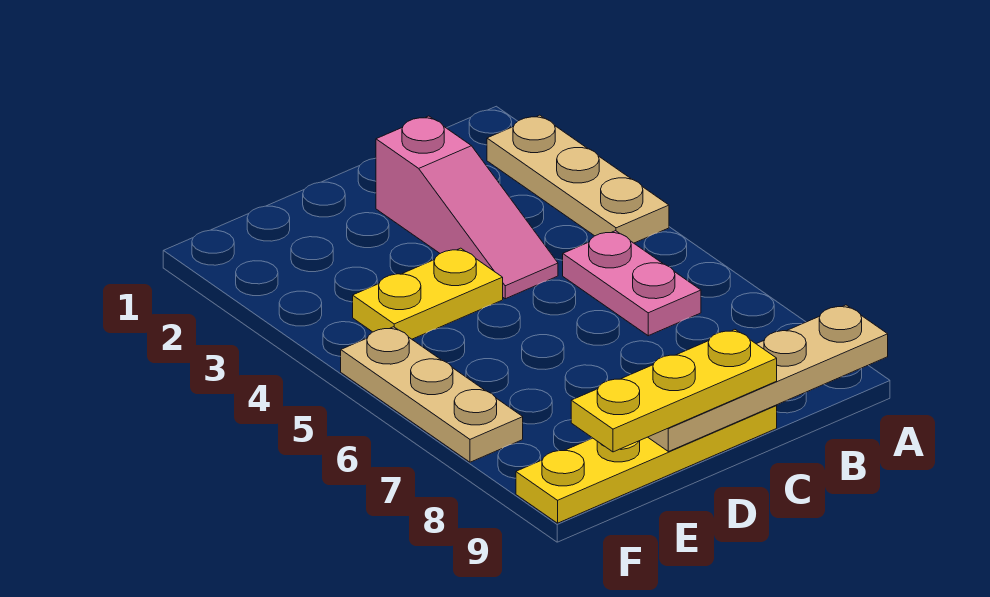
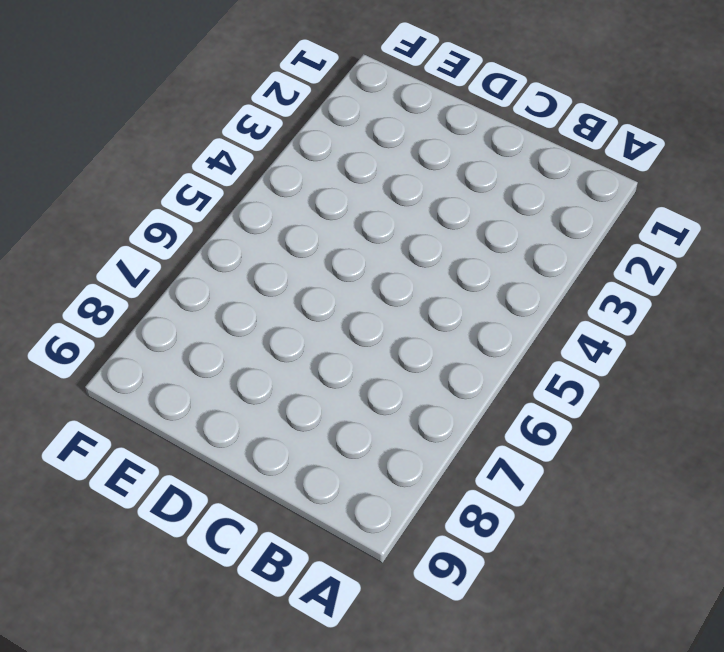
none -> tan 1x3 plate [487,115,669,243]
none -> pink 1x2 plate [563,231,701,336]

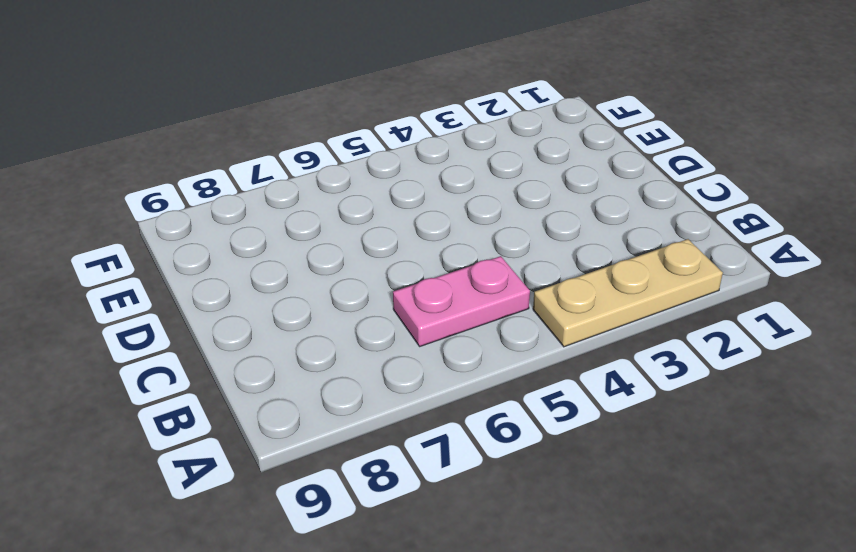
none -> pink 1x3 slope [376,116,558,299]
none -> yellow 1x4 plate [516,405,777,523]

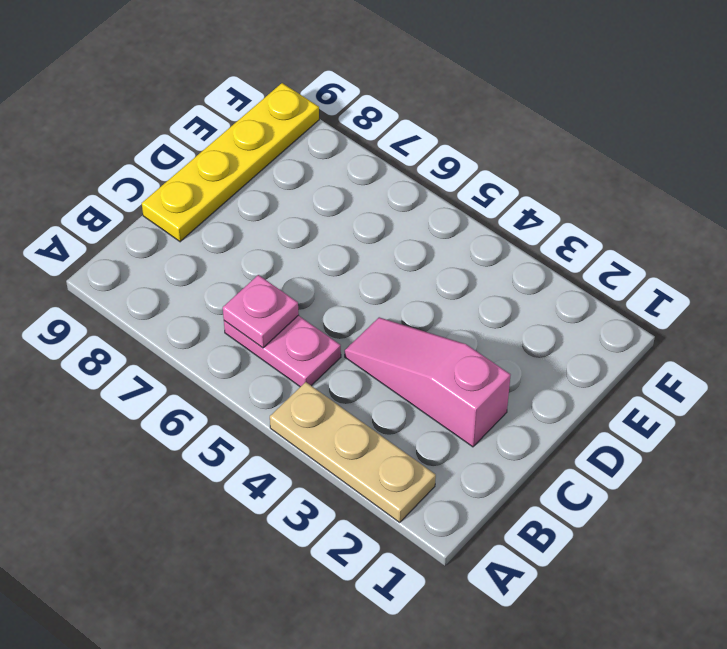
pink 1x1 plate [223,275,299,348] -> none
none -> yellow 1x2 plate [353,248,503,339]
none -> tan 1x3 plate [341,327,523,462]

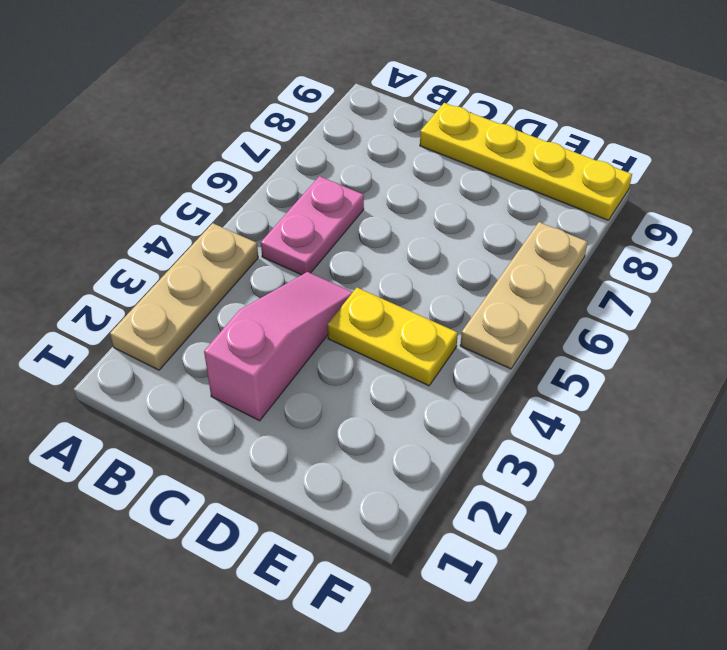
none -> tan 1x4 plate [648,305,888,452]
none -> yellow 1x3 plate [571,330,777,452]

